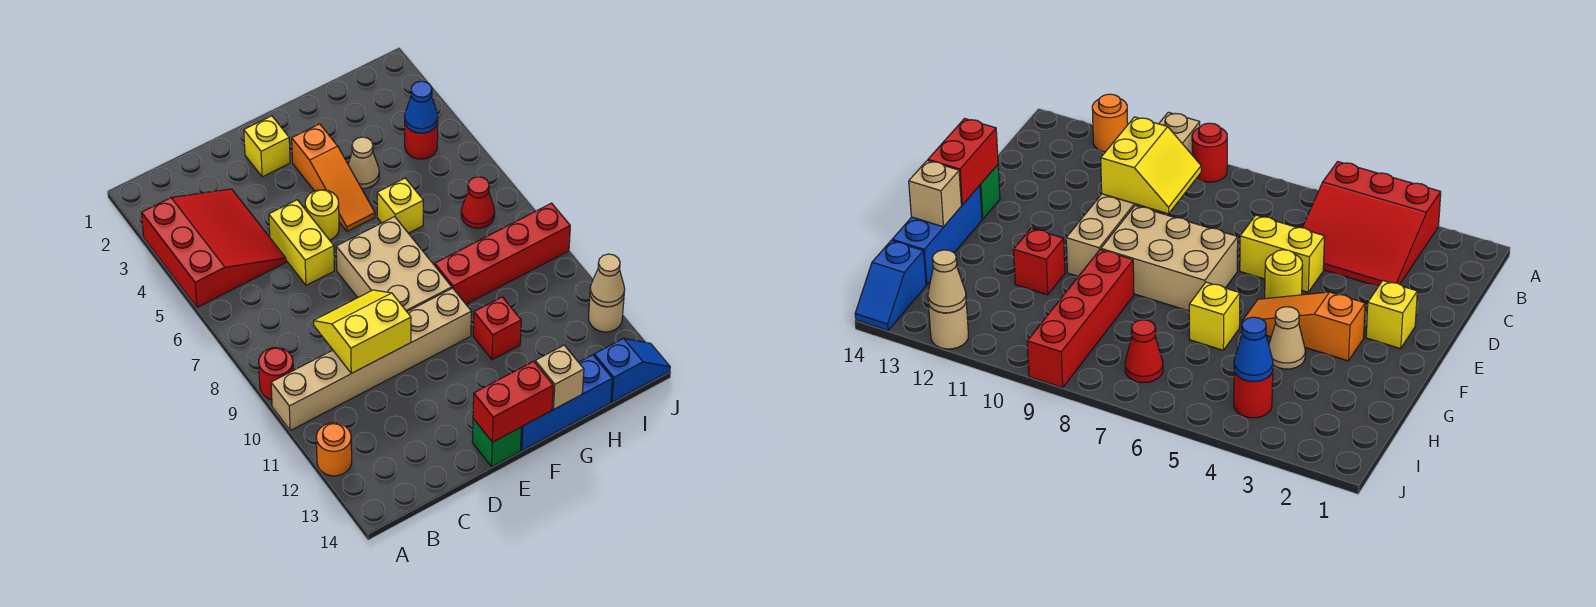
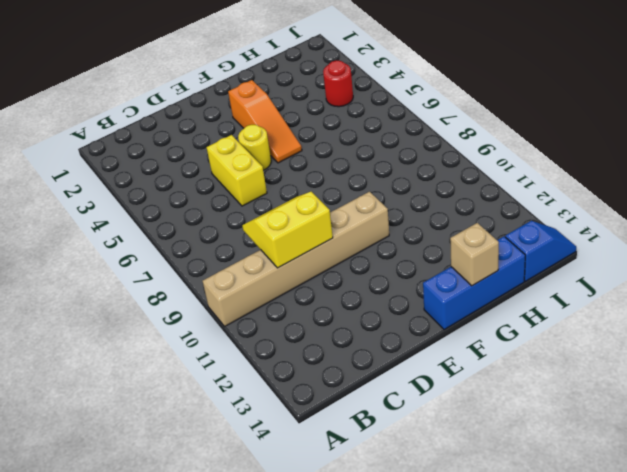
none -> red 3x3 slope [142,189,286,307]
none -> red 1x1 round brick [259,347,293,400]
none -> orange 1x1 round brick [316,423,352,476]

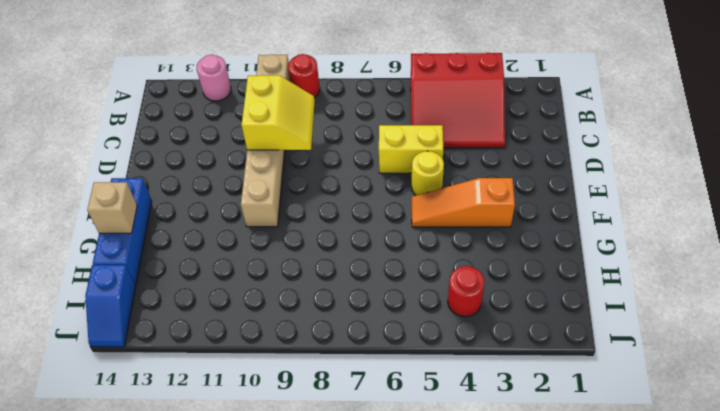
pink 1x1 round brick [197,55,231,101] -> orange 1x1 round brick [316,423,352,476]
none -> yellow 1x1 brick [244,116,290,177]
none -> tan 2x3 brick [336,217,452,311]
none -> green 1x1 brick [472,419,522,467]

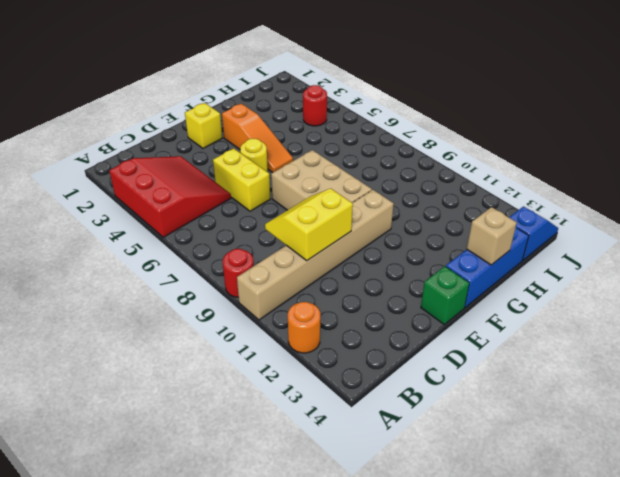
none -> tan 1x1 cone [348,137,379,188]
none -> yellow 1x1 brick [377,178,424,233]
none -> red 1x4 brick [435,203,570,304]

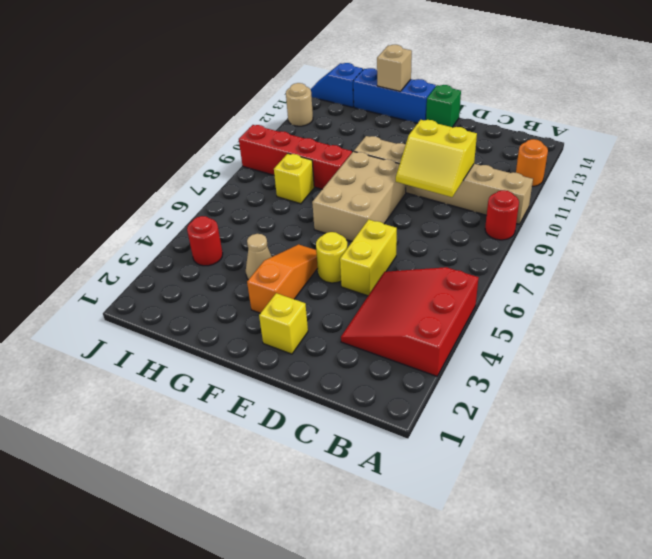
yellow 1x1 brick [274,154,314,204] -> yellow 1x1 brick moved to [377,178,424,233]
none -> red 1x1 brick [473,297,521,360]
none -> red 1x1 cone [461,177,495,228]
none -> red 1x2 brick [473,361,553,442]

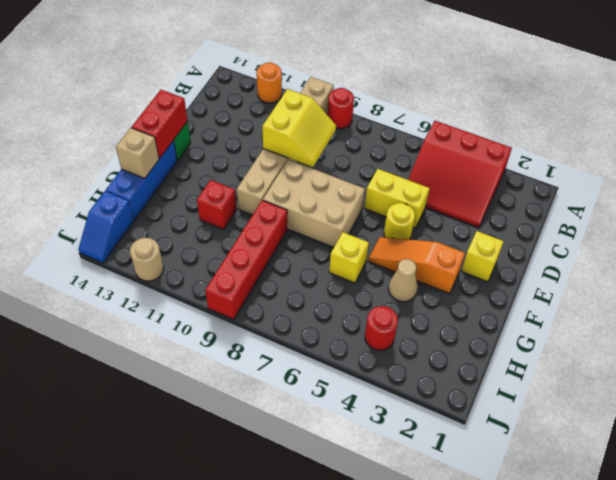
none -> red 1x1 cone [461,177,495,228]
none -> blue 1x1 cone [405,81,438,133]
none -> tan 1x1 cone [590,254,625,307]

